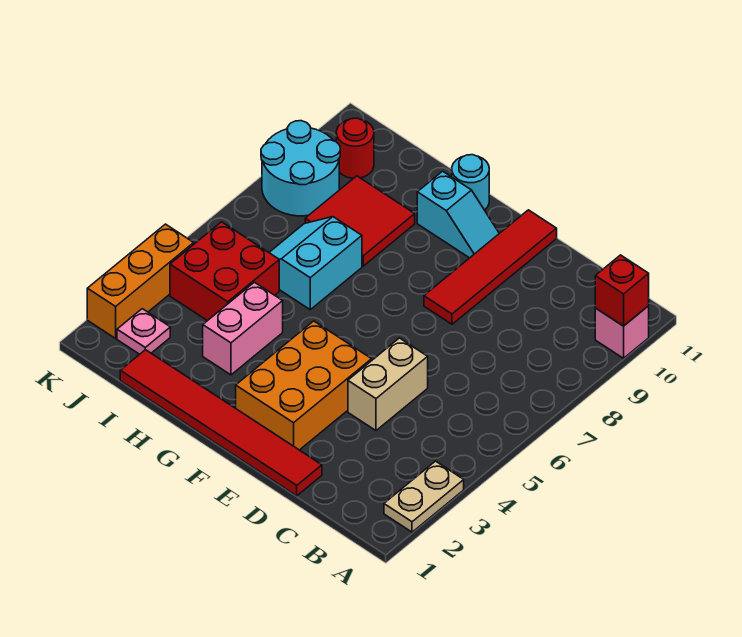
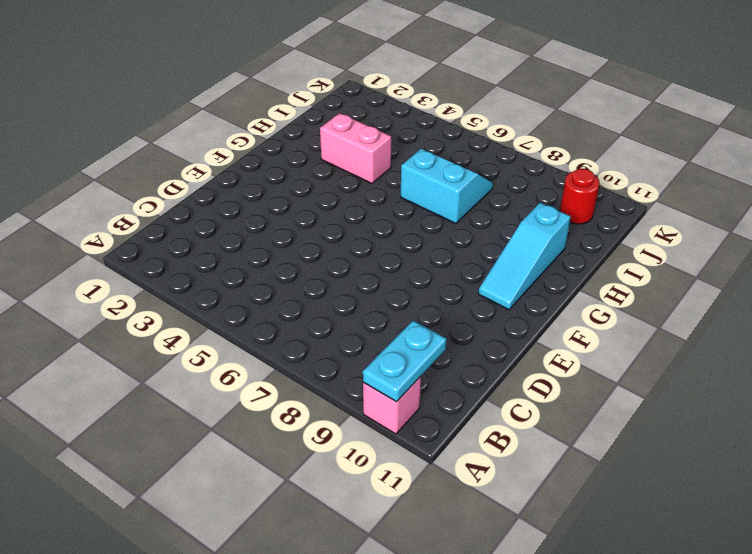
cyan 1x2 plate [363,321,446,402] -> red 1x1 brick [595,255,649,326]
cyan 1x3 slope [478,203,571,310] -> cyan 1x2 slope [417,171,499,258]
none -> tan 1x2 plate [384,461,464,532]
none -> red 1x6 tile [120,350,322,496]
none -> tan 1x2 brick [348,338,428,430]

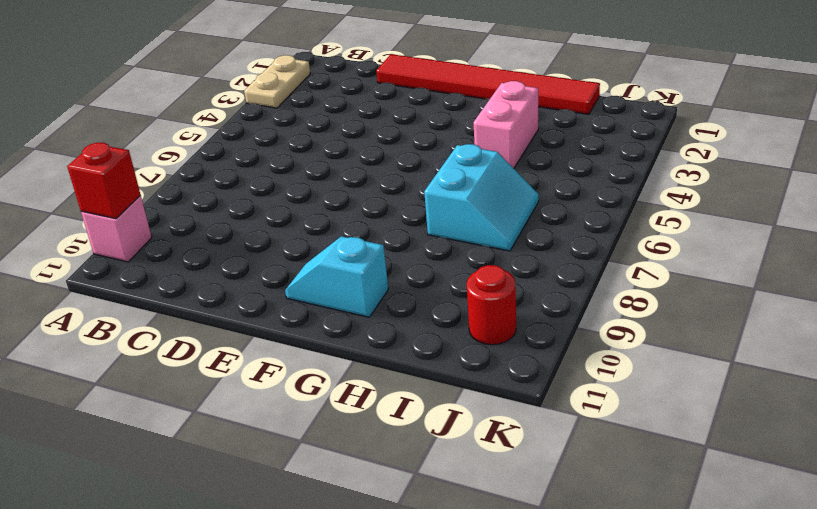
none -> tan 1x2 brick [348,338,428,430]
none -> orange 2x3 brick [236,321,372,450]
none -> red 1x4 tile [424,210,557,324]

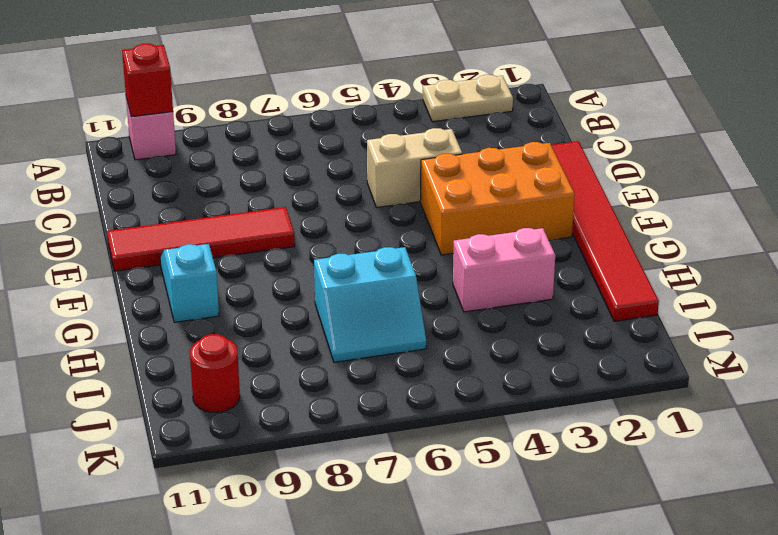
none -> cyan 1x1 round brick [452,155,489,210]
none -> red 2x2 tile [305,176,415,266]
none -> red 2x2 brick [170,222,279,321]

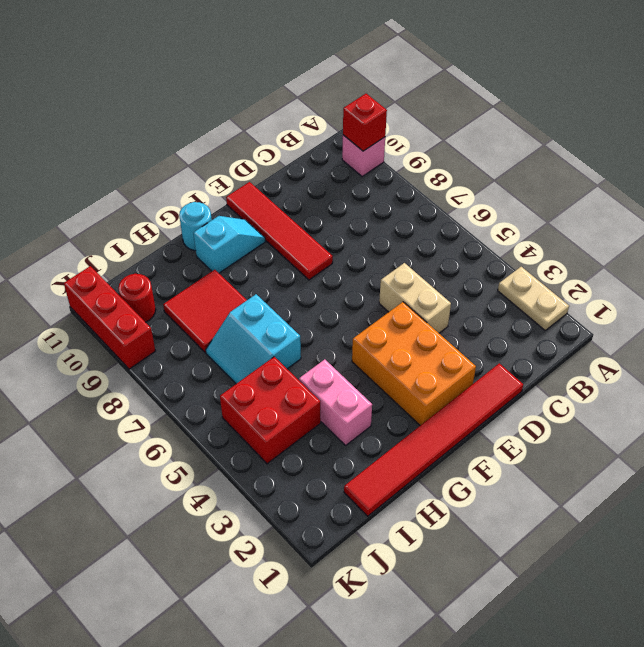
red 1x3 brick [64,266,155,369] -> cyan 2x2 round brick [261,121,340,216]
none -> pink 1x1 plate [117,309,170,354]
none -> orange 1x3 brick [87,224,194,338]

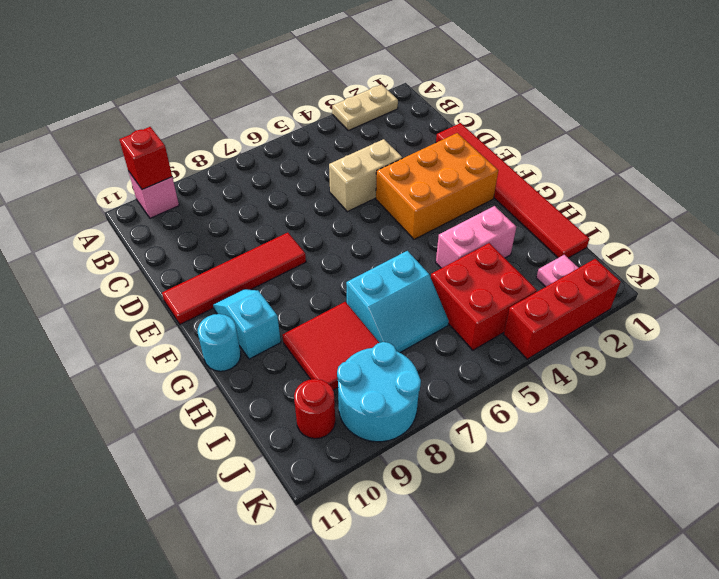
red 1x3 brick [504,259,621,359] -> orange 1x3 brick [87,224,194,338]

